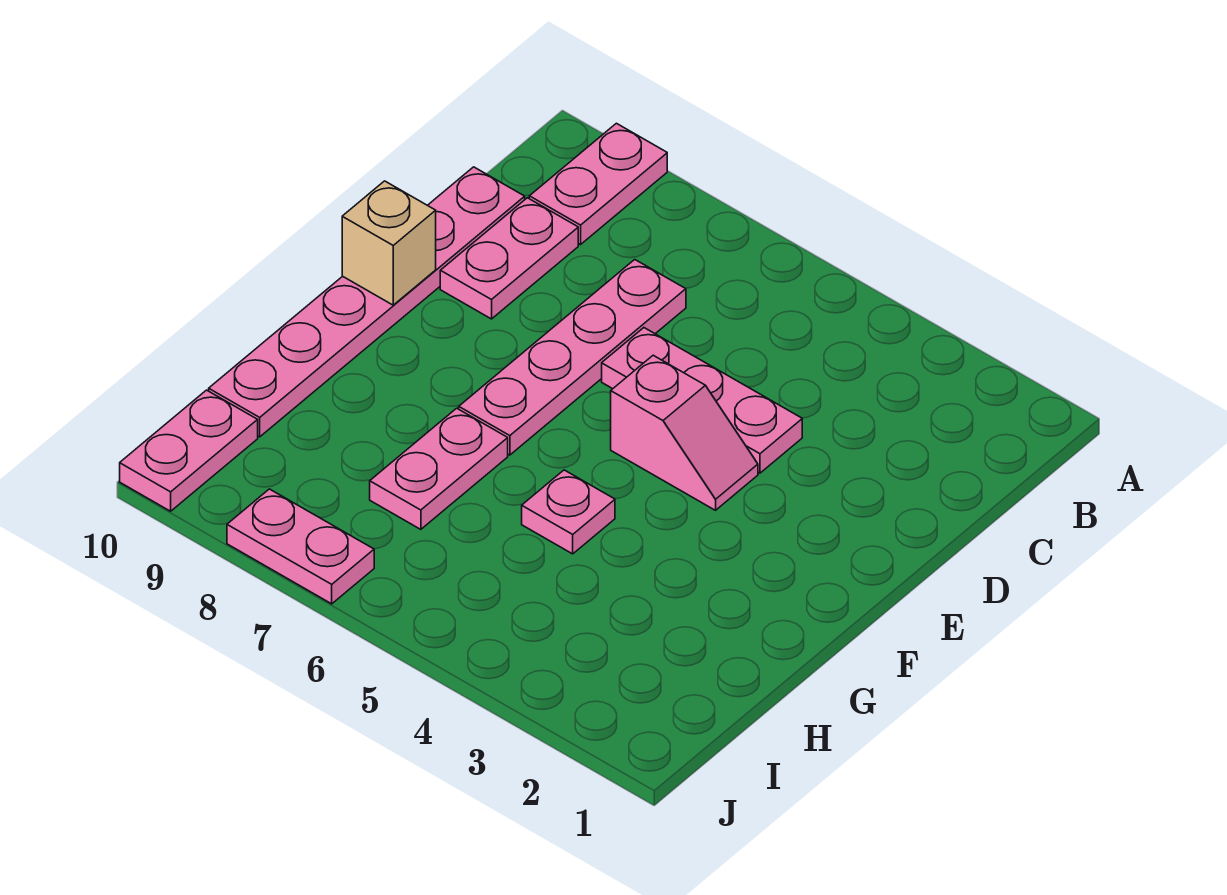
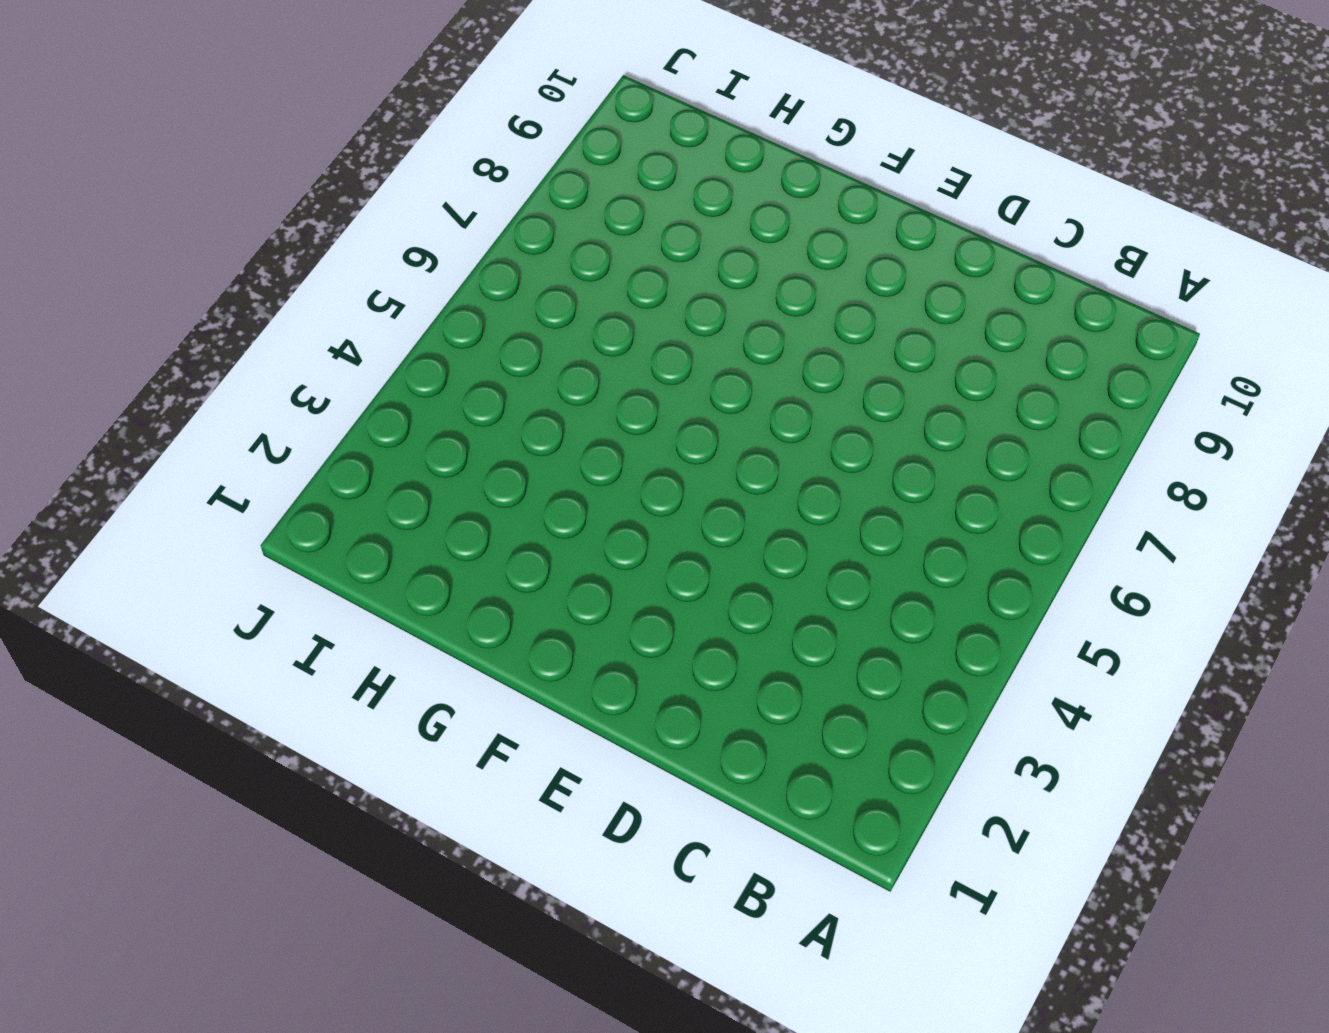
none -> pink 1x2 plate [529,123,667,245]
none -> pink 1x4 plate [459,260,686,455]

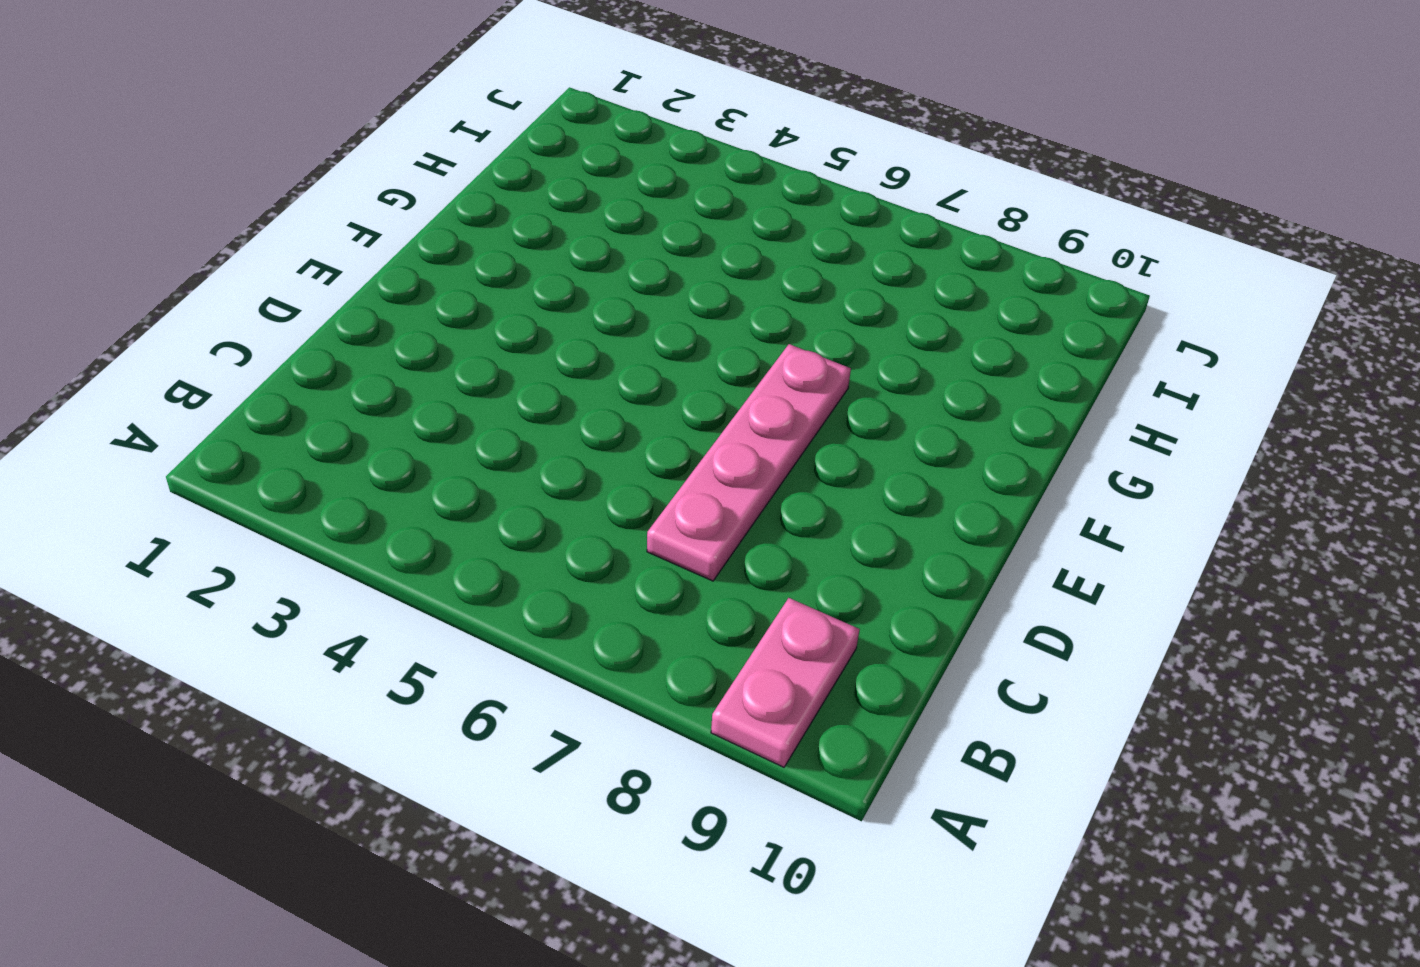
none -> pink 1x2 plate [440,198,578,319]
none -> pink 1x6 plate [209,167,525,437]

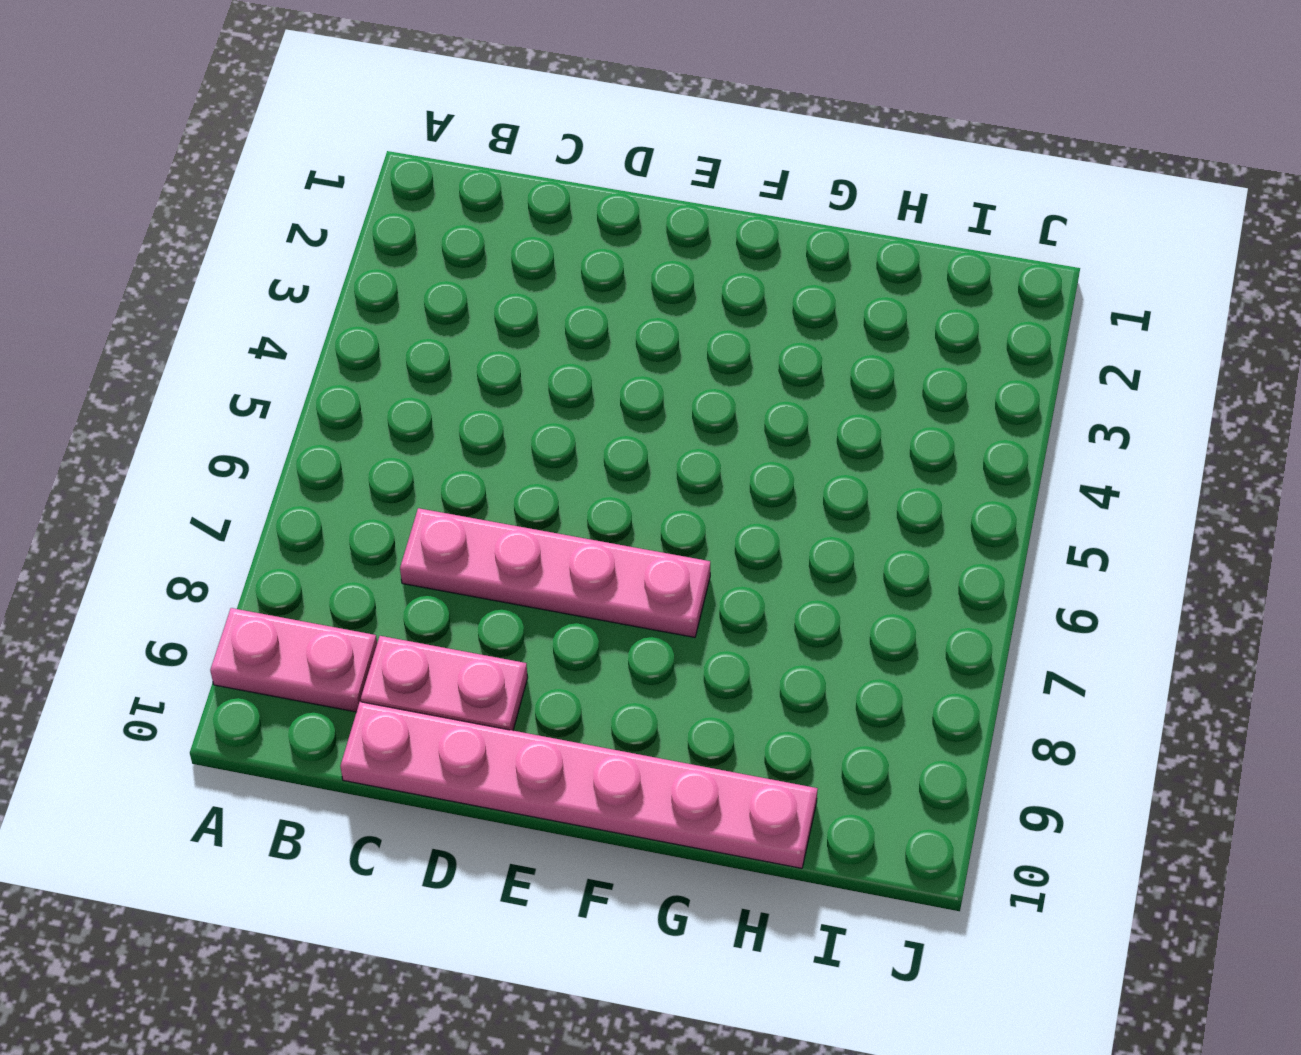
none -> pink 1x3 plate [602,328,802,473]
none -> pink 1x2 slope [611,355,758,510]

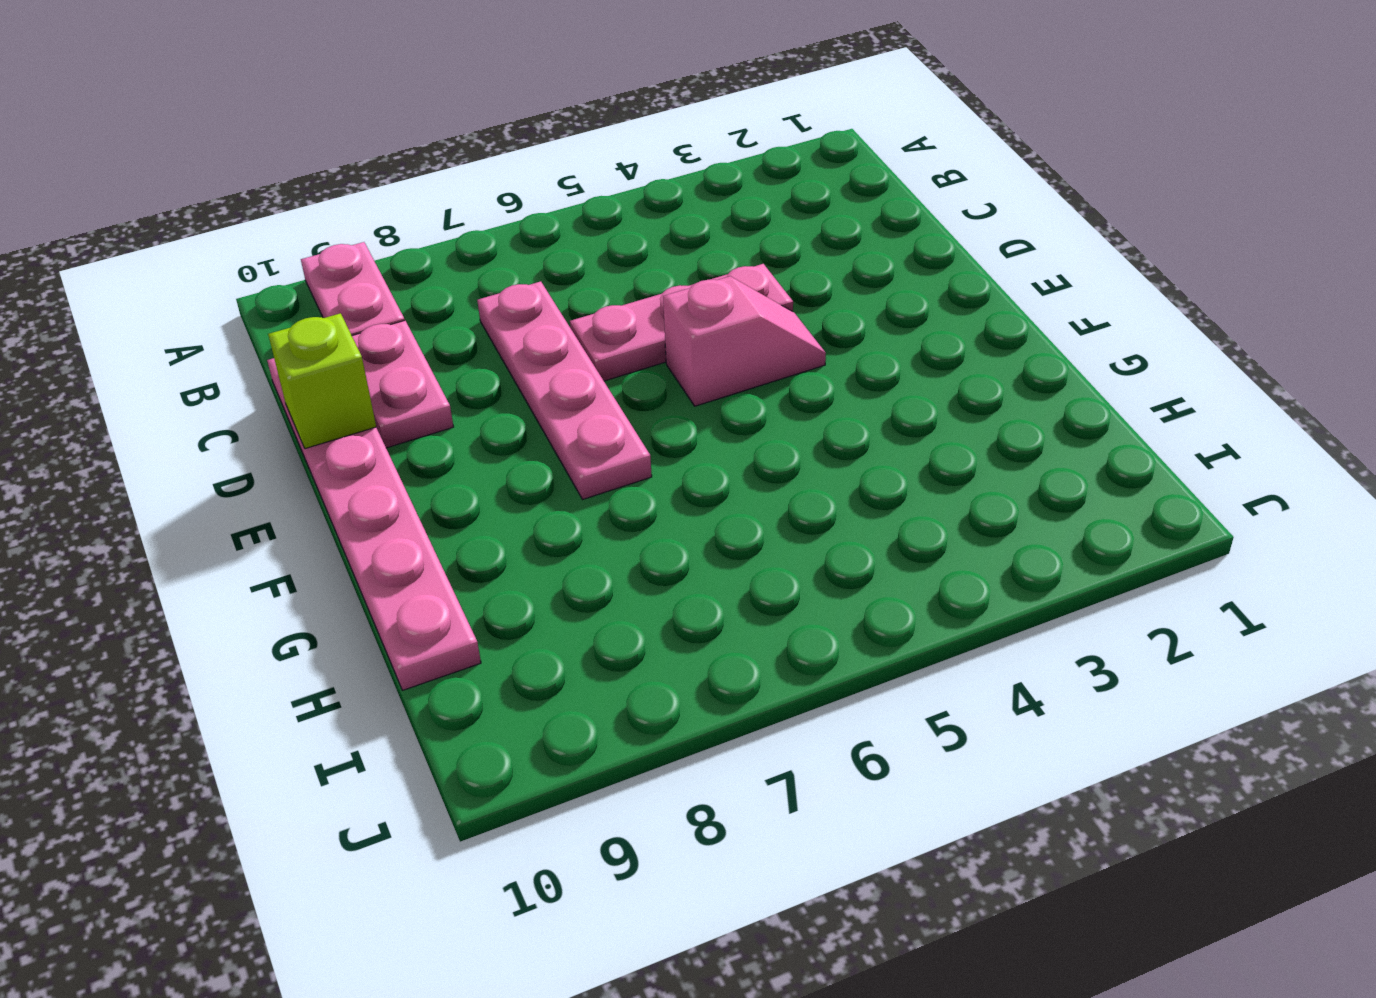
lime 1x1 brick [268,313,376,449] -> none
none -> pink 1x1 plate [522,470,615,554]
none -> pink 1x2 plate [370,408,508,529]

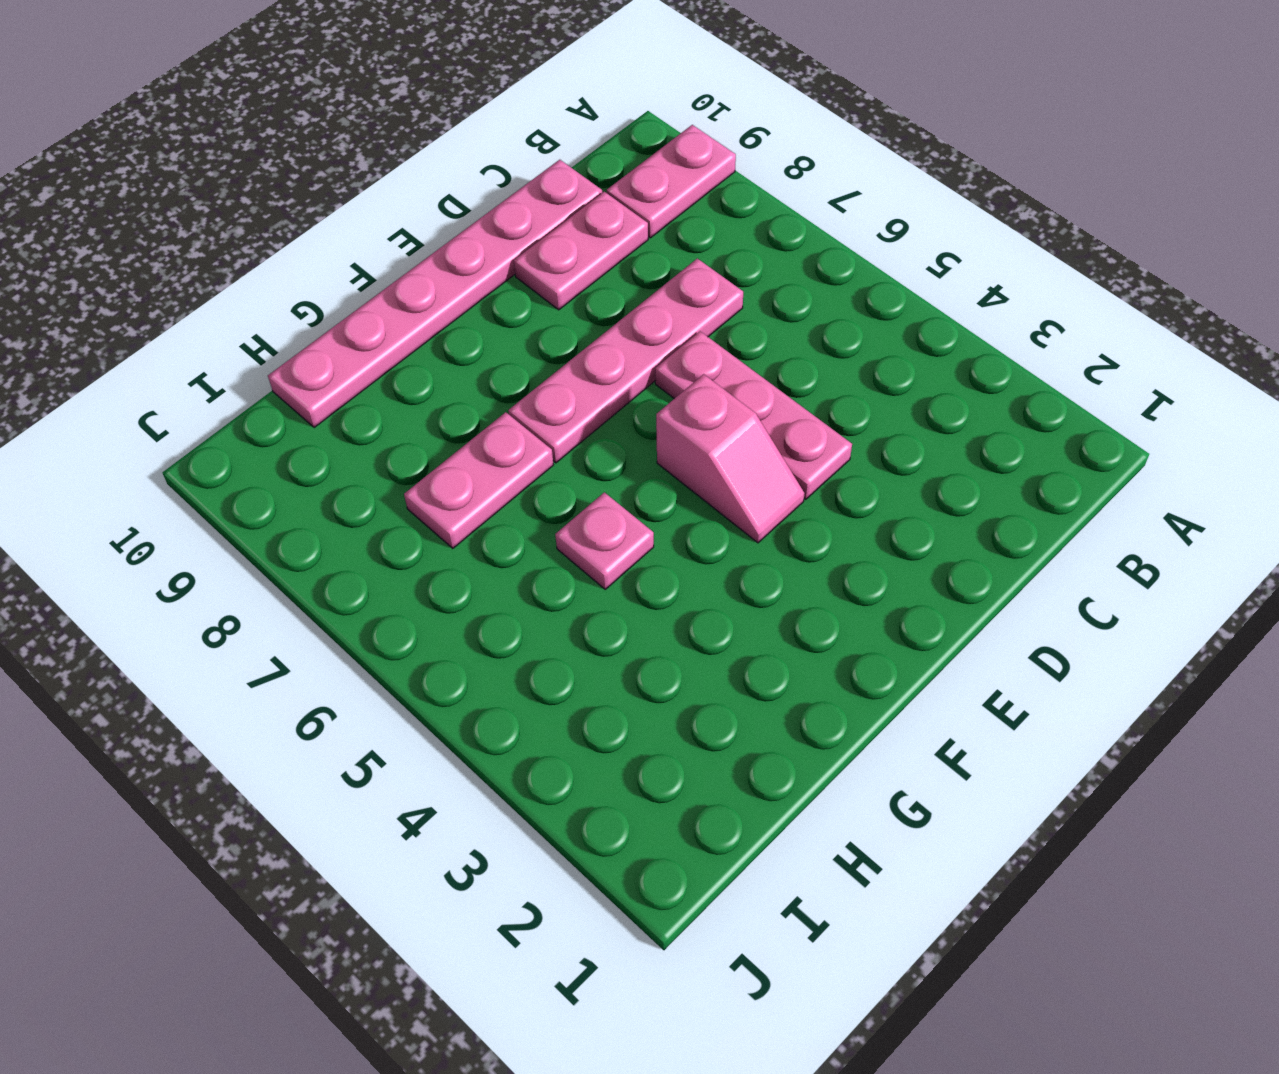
none -> pink 1x2 plate [120,390,258,511]
none -> pink 1x2 plate [227,489,374,604]

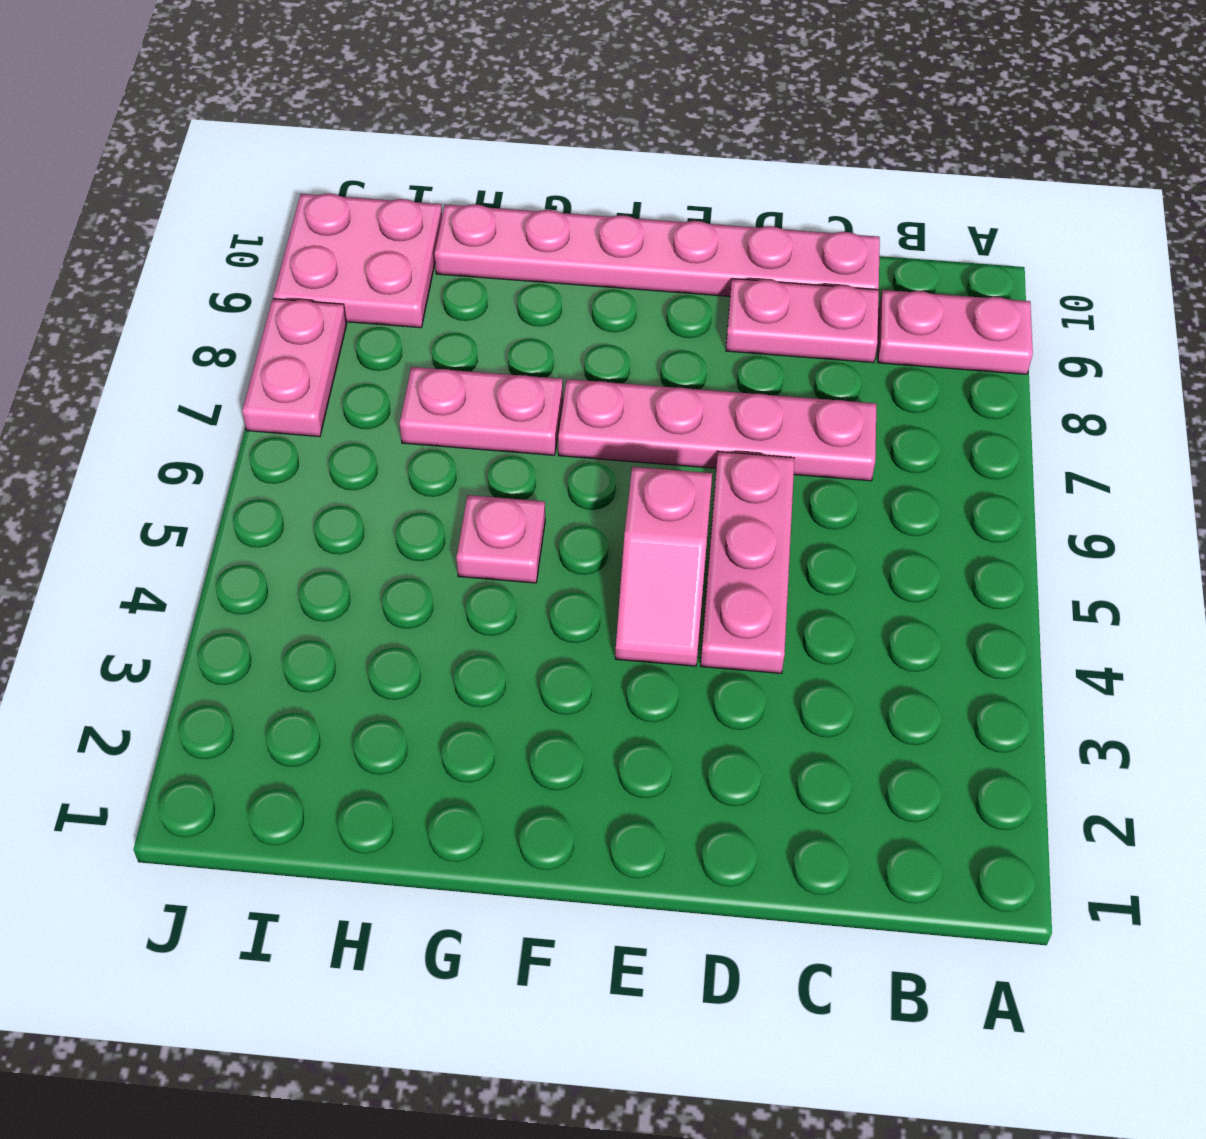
pink 2x2 plate [273,194,442,328] -> pink 1x2 plate [120,390,258,511]
none -> tan 1x1 brick [342,181,436,305]

